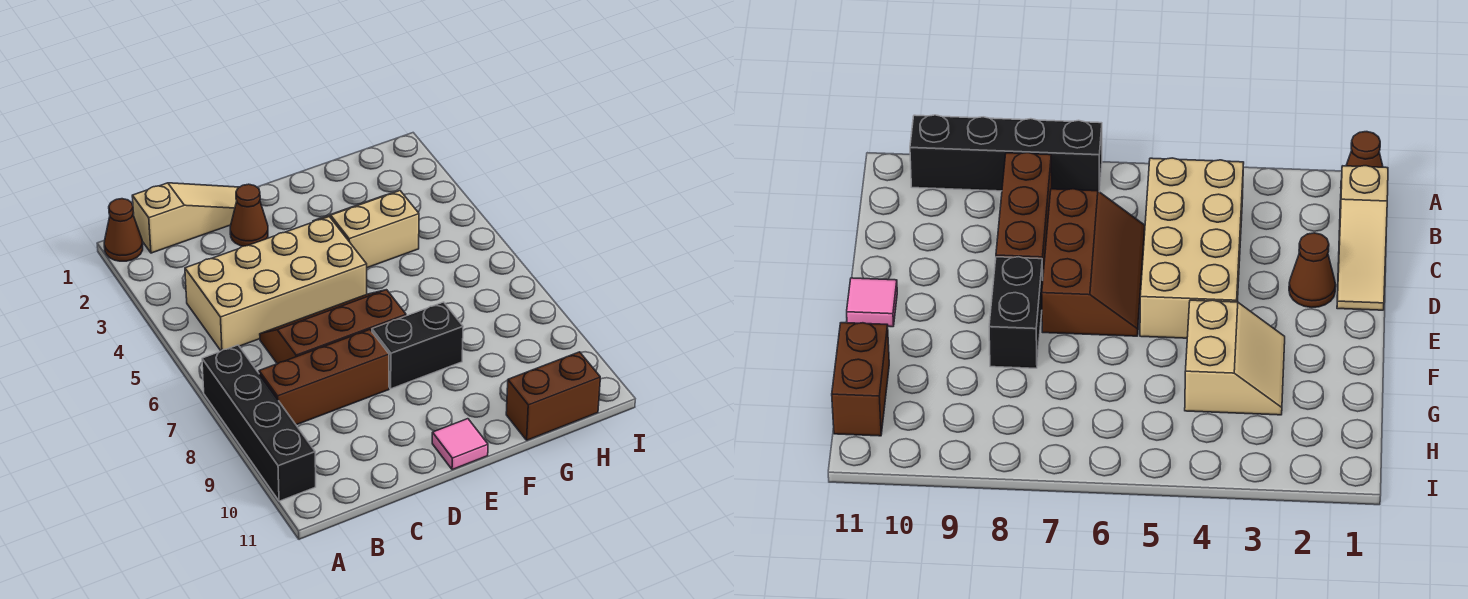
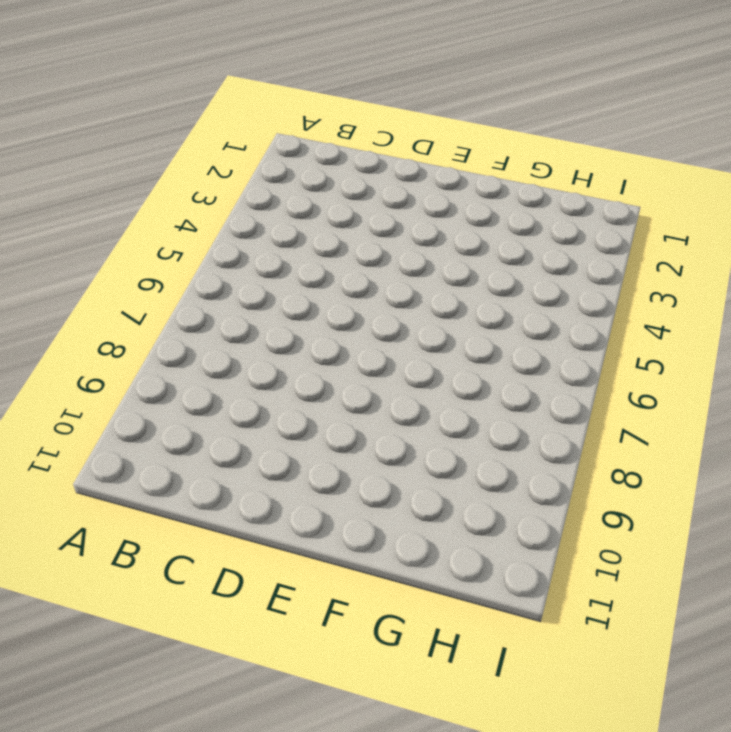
none -> brown 1x1 cone [104,199,143,261]
none -> black 1x4 brick [202,345,316,501]

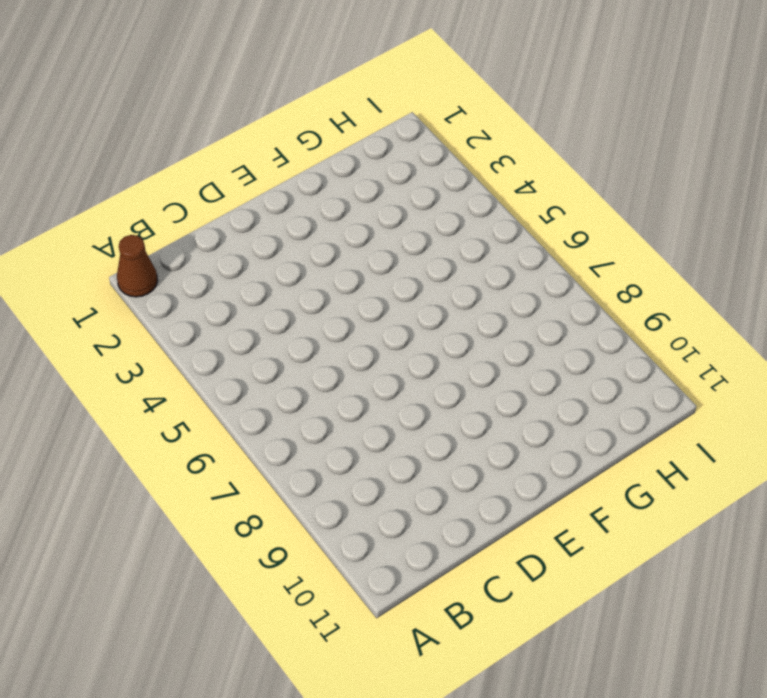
none -> black 1x4 brick [202,345,316,501]
none -> tan 1x3 slope [132,183,239,253]

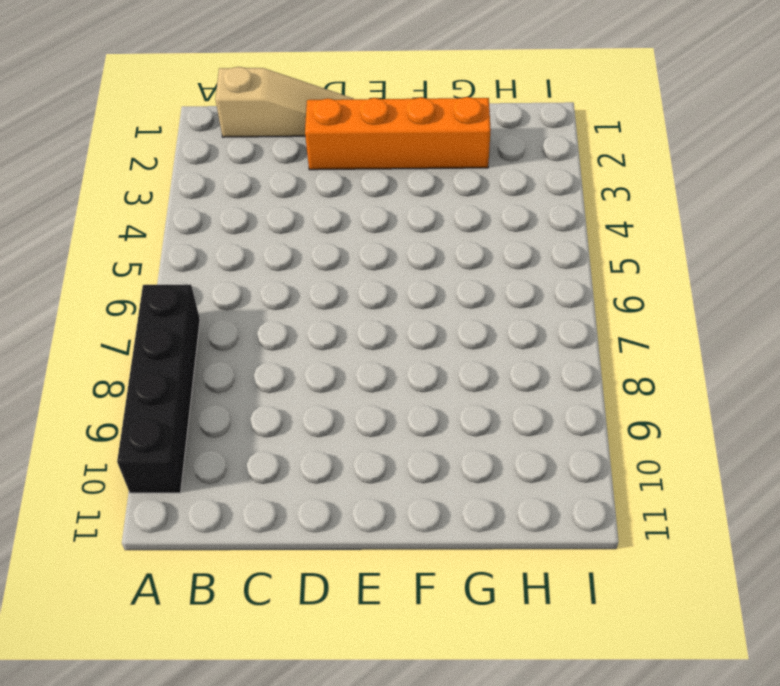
orange 1x4 brick [305,97,491,170] -> brown 1x1 cone [230,184,268,246]
none -> brown 1x1 cone [104,199,143,261]
none -> tan 2x4 brick [185,217,367,351]

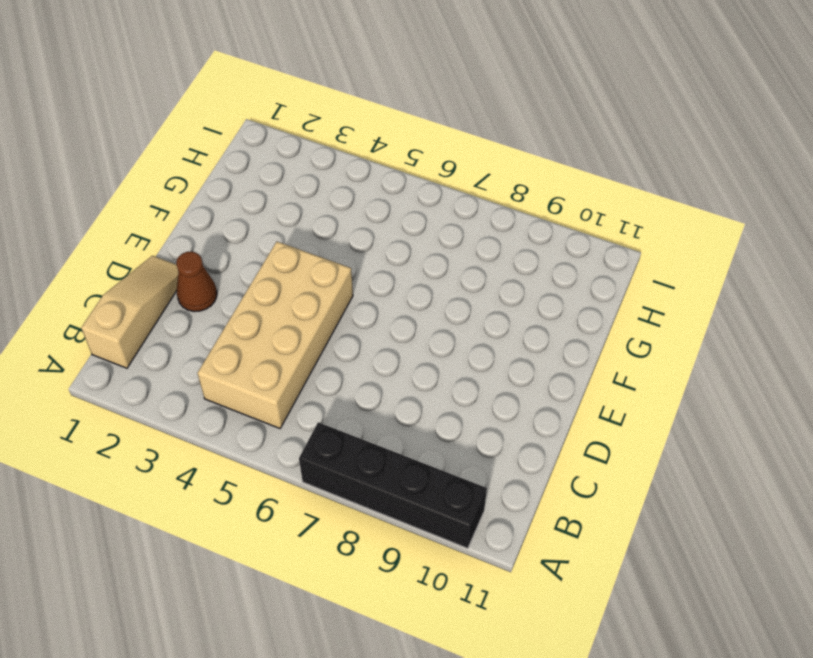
none -> brown 1x1 cone [104,199,143,261]
none -> brown 1x3 brick [259,330,389,425]

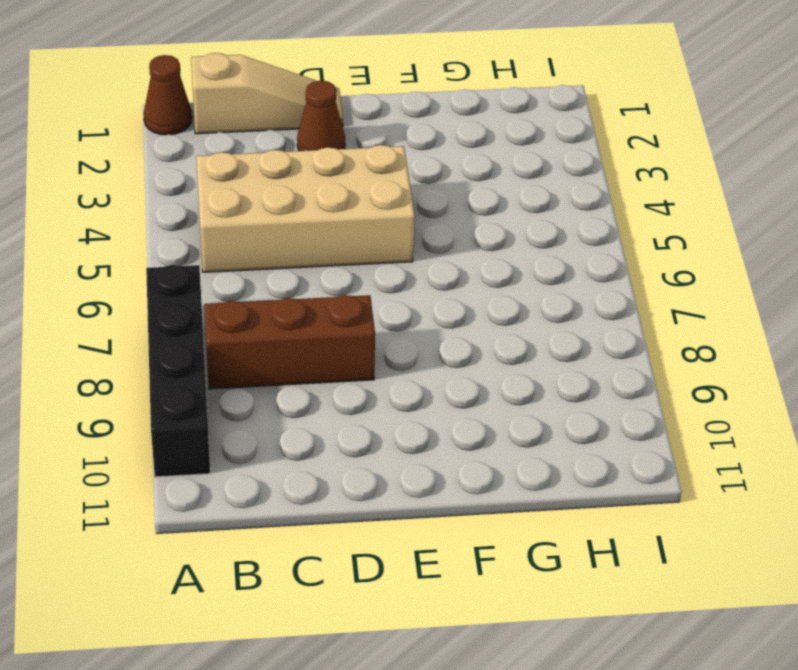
none -> brown 2x3 slope [260,290,406,364]
none -> black 1x2 brick [372,302,463,389]

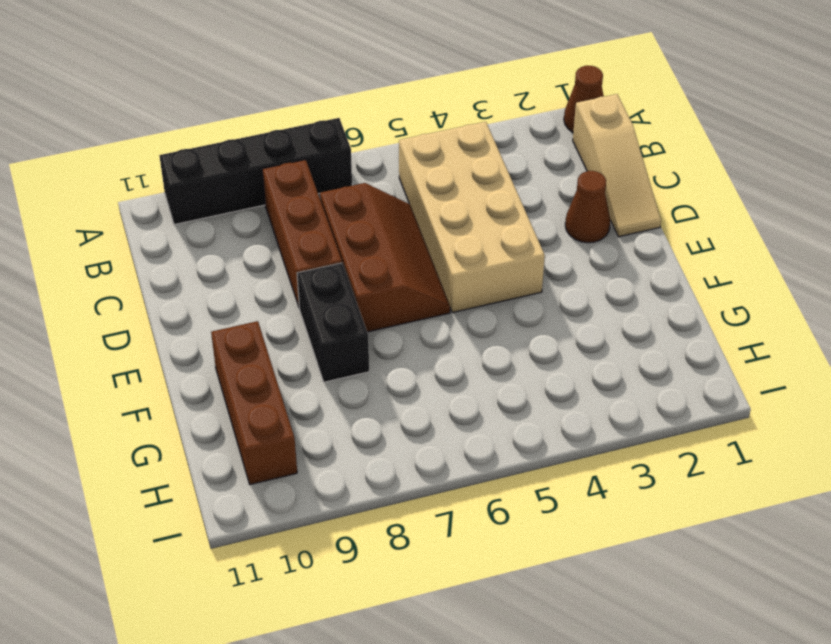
brown 1x3 brick [211,321,297,485] -> none
none -> pink 1x1 tile [432,419,488,470]
none -> tan 2x2 slope [313,191,419,268]

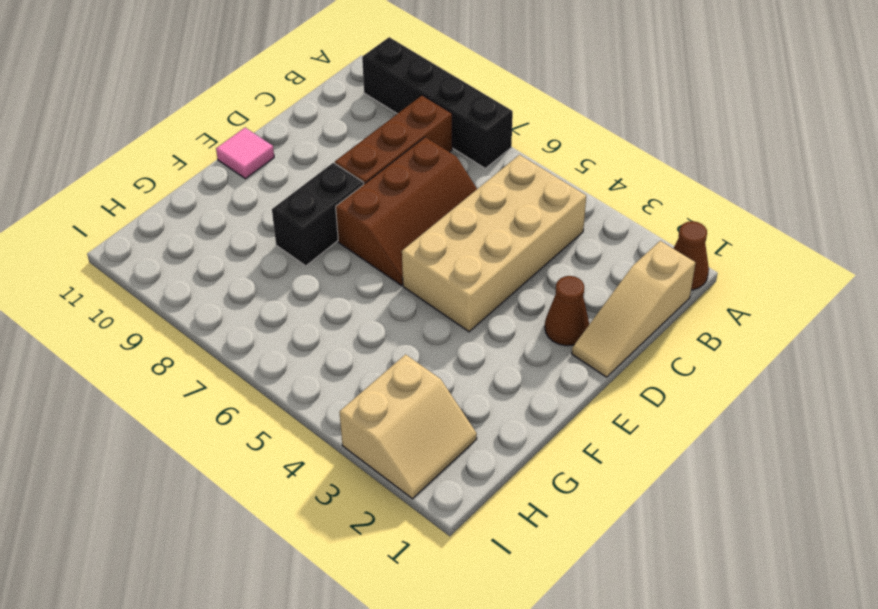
tan 2x2 slope [339,354,477,499] -> tan 2x2 slope moved to [313,191,419,268]
none -> brown 1x2 brick [506,352,600,440]

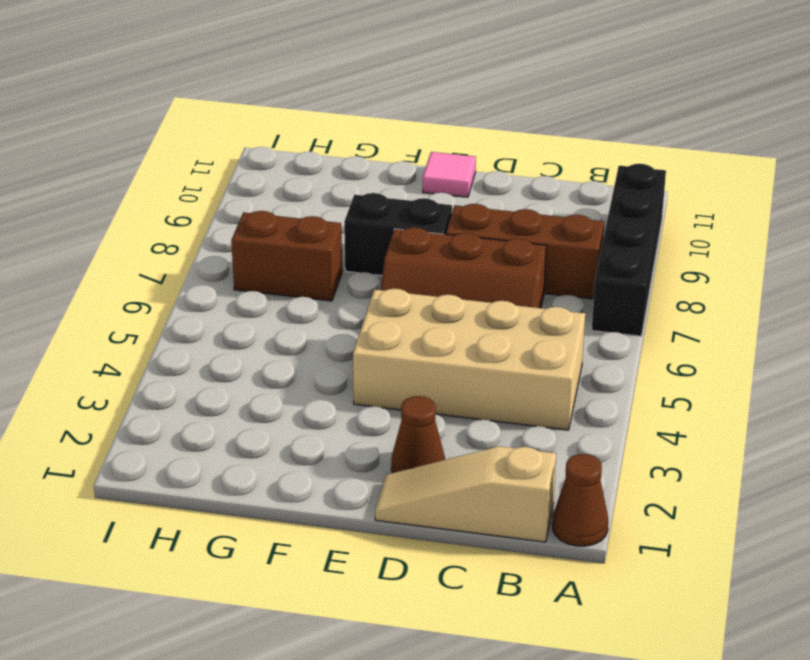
brown 1x2 brick [231,211,342,301] -> brown 1x2 brick moved to [506,352,600,440]
none -> tan 2x2 slope [313,191,419,268]

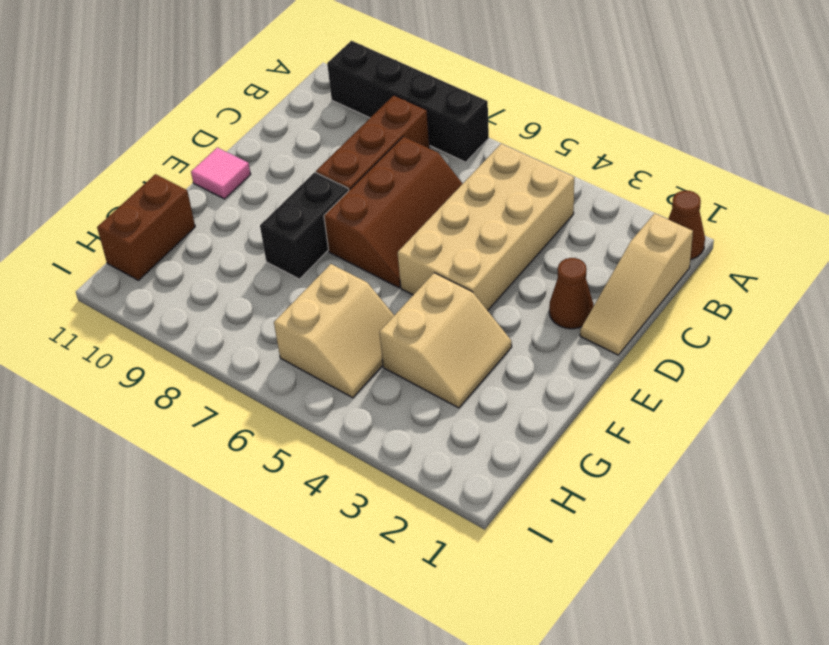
tan 2x2 slope [274,264,394,398] -> none

